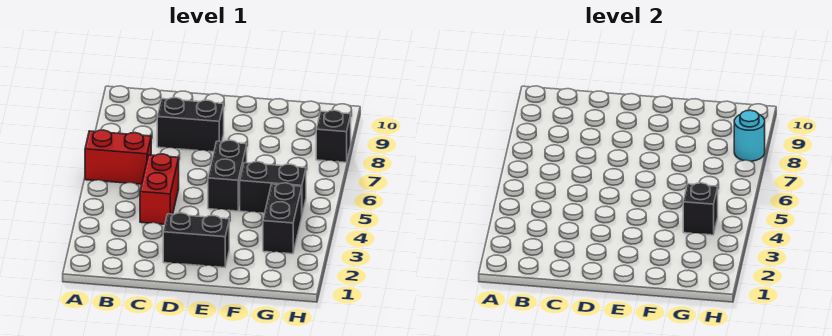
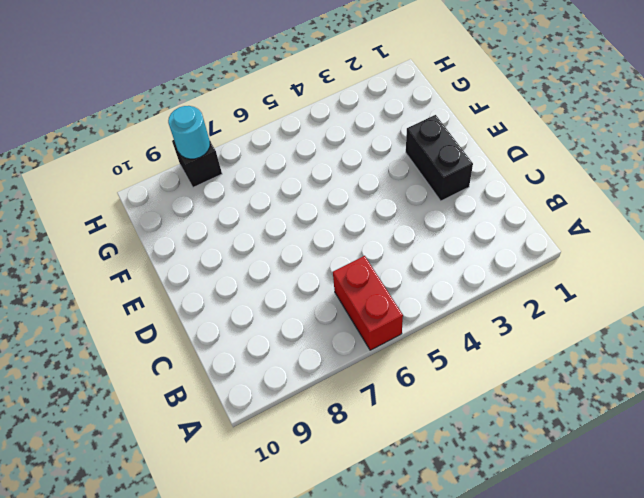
none -> red 1x2 brick [140,154,179,224]
none -> black 1x2 brick [157,98,224,152]

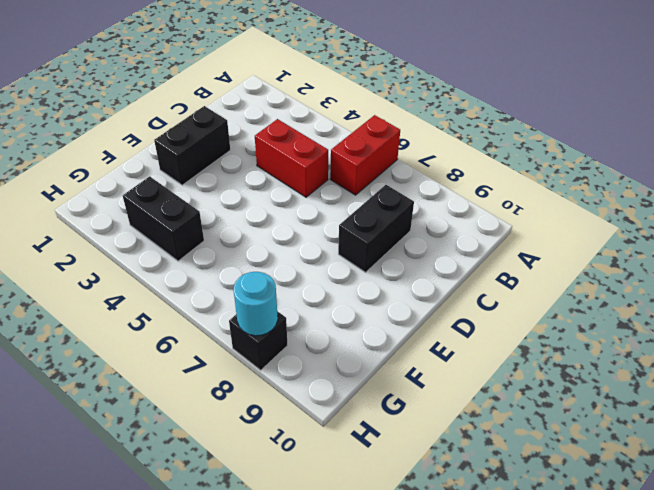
none -> black 1x2 brick [208,140,247,211]
none -> black 1x2 brick [240,162,306,214]

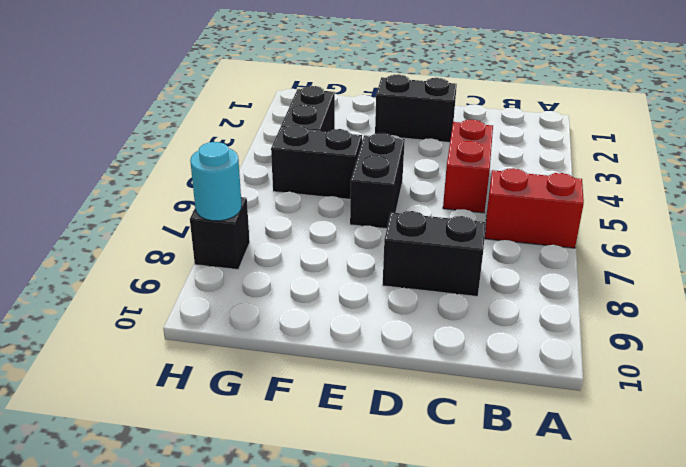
none -> black 1x1 brick [683,183,718,235]

